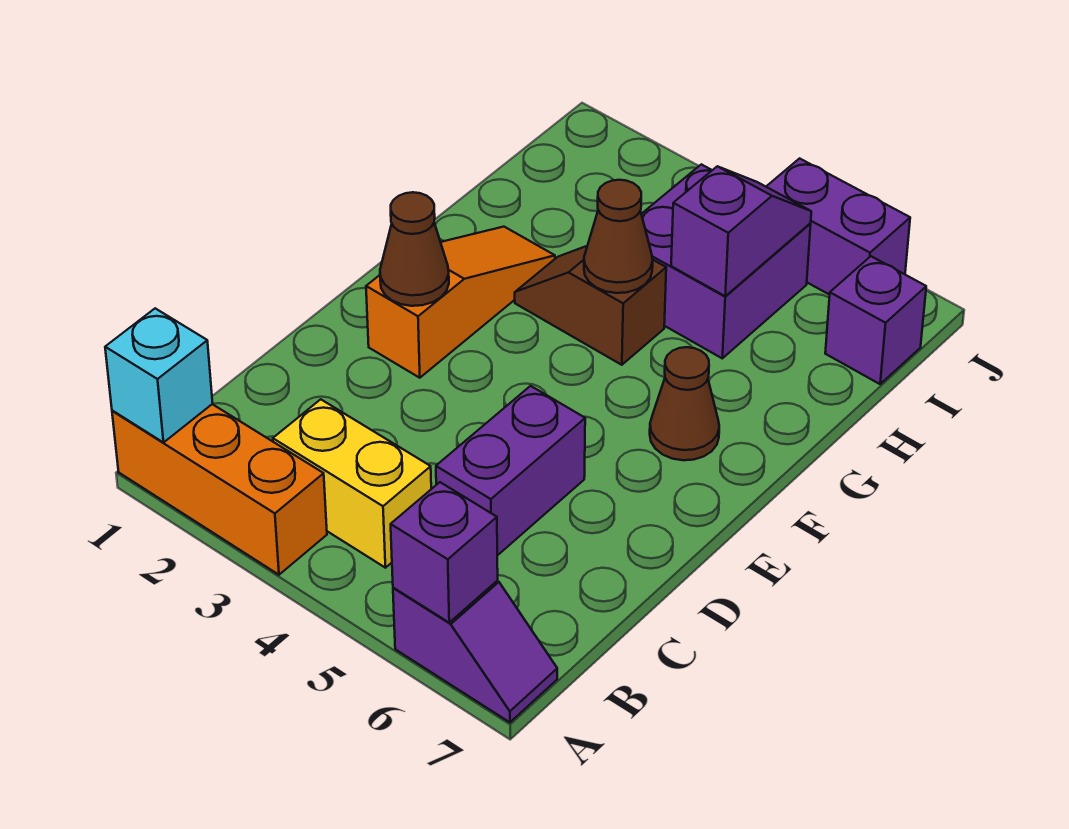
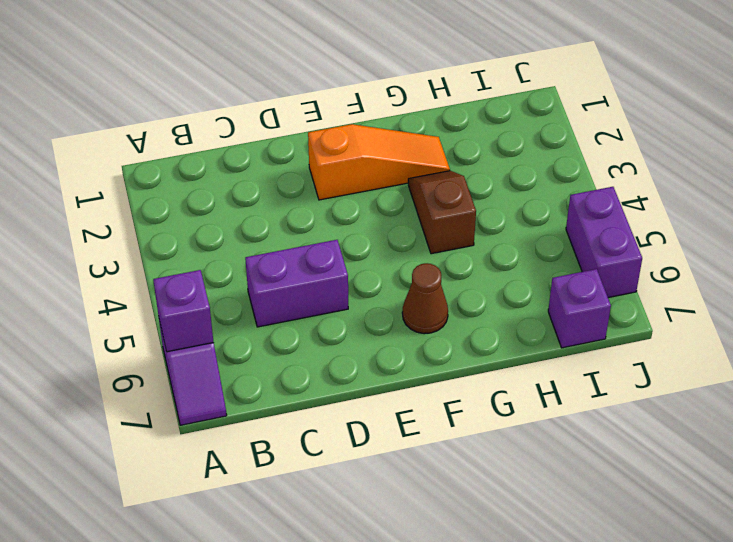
none -> orange 1x3 brick [112,404,327,575]
none -> yellow 1x2 brick [273,399,431,568]
none -> purple 2x2 brick [641,164,811,358]

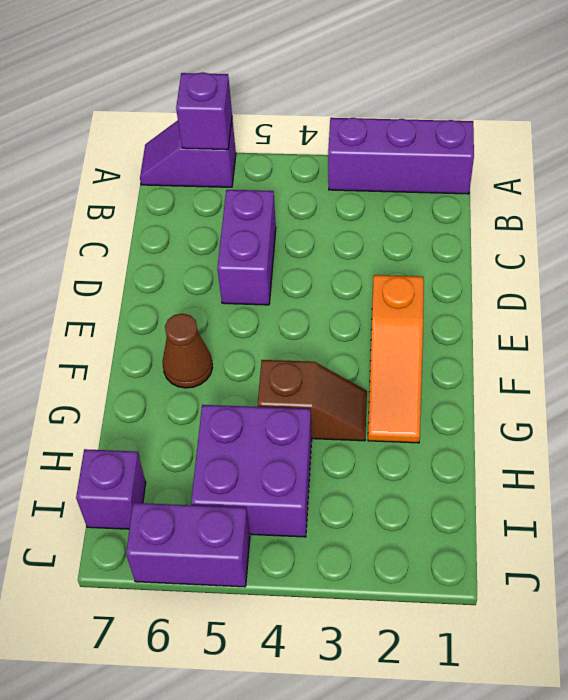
purple 1x3 brick [328,118,474,194] -> orange 1x3 brick [112,404,327,575]
none -> yellow 1x2 brick [273,399,431,568]
none -> cyan 1x1 brick [105,308,213,442]
none -> brown 1x1 cone [380,192,449,306]

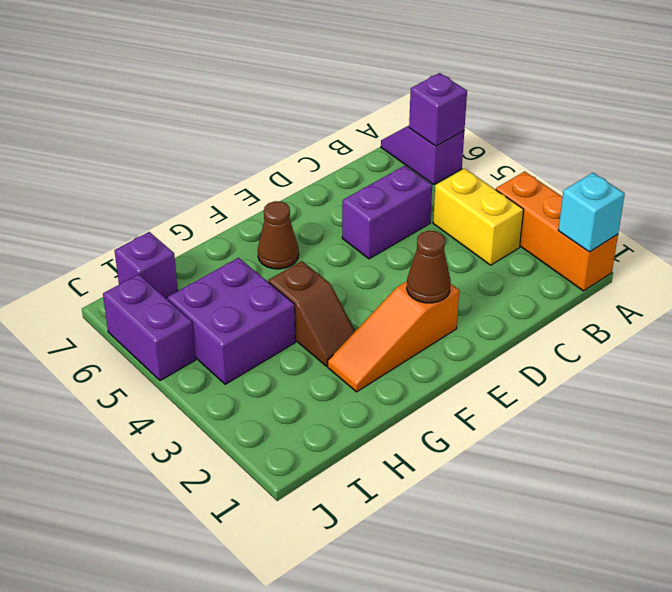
none -> brown 1x1 cone [584,180,653,293]
none -> purple 1x2 slope [671,166,811,296]

